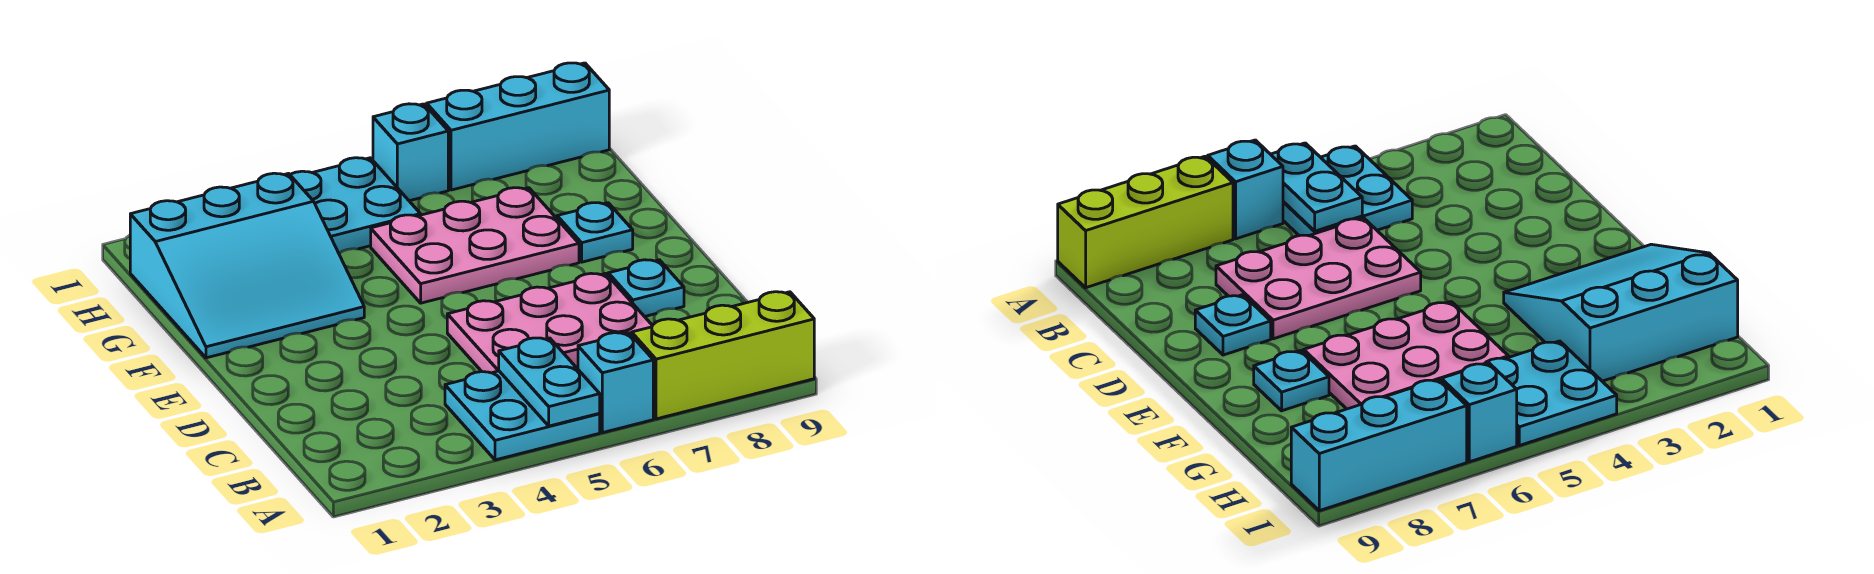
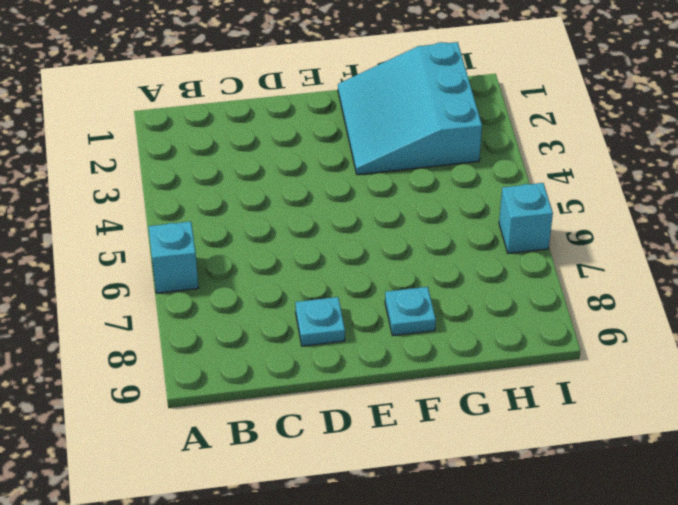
none -> cyan 2x2 plate [445,371,600,460]
none -> lime 1x3 brick [632,292,814,419]
none -> pink 2x3 plate [447,273,652,373]

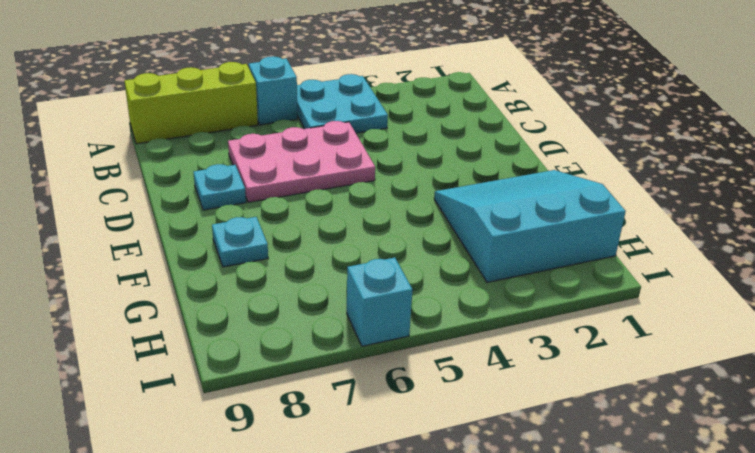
none -> pink 2x3 plate [371,188,579,303]
none -> cyan 2x2 plate [290,158,420,253]
none -> cyan 1x3 brick [427,63,609,190]

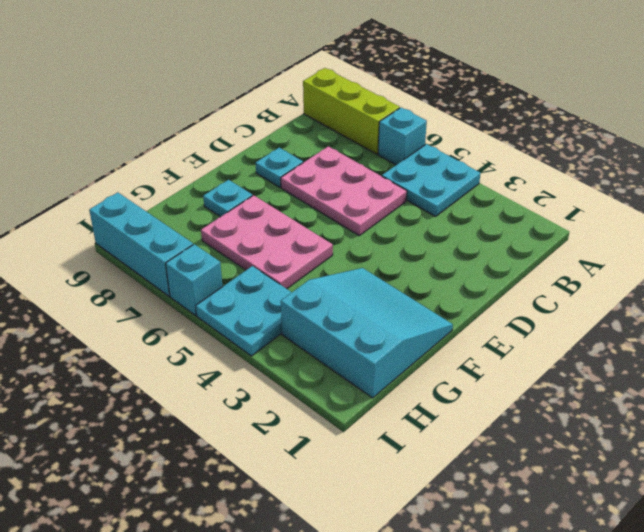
none -> cyan 1x2 plate [499,338,600,426]

